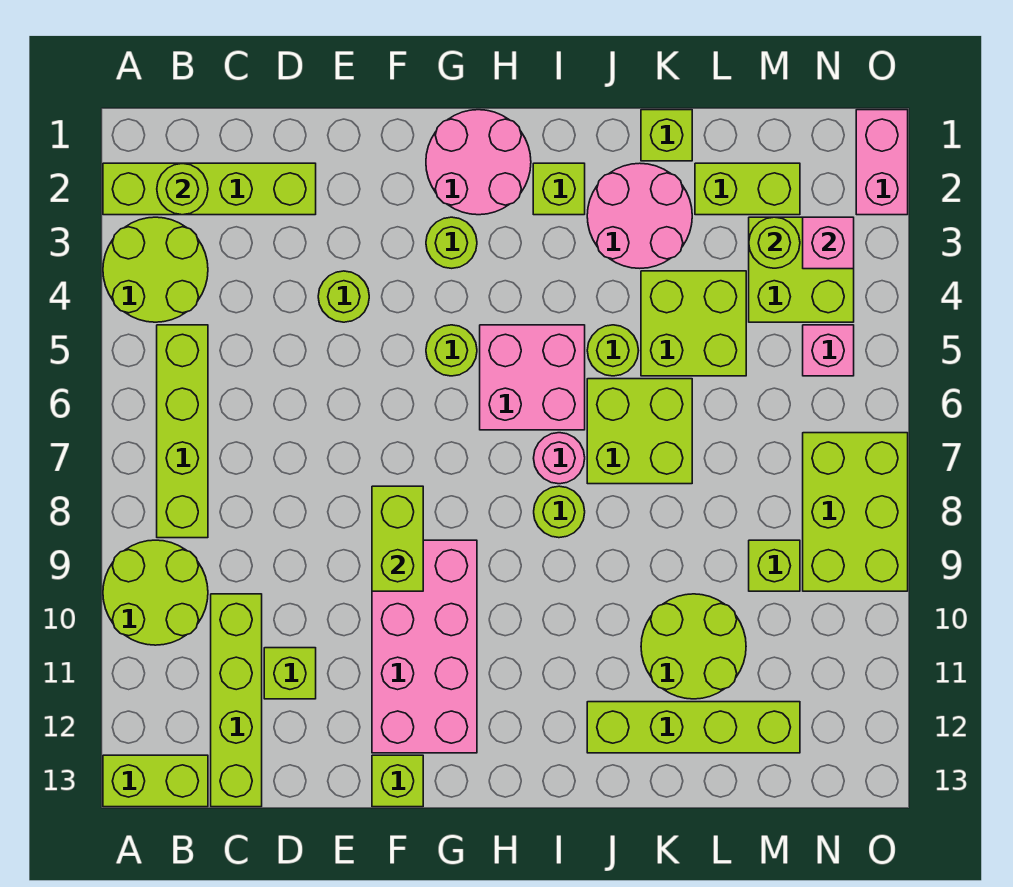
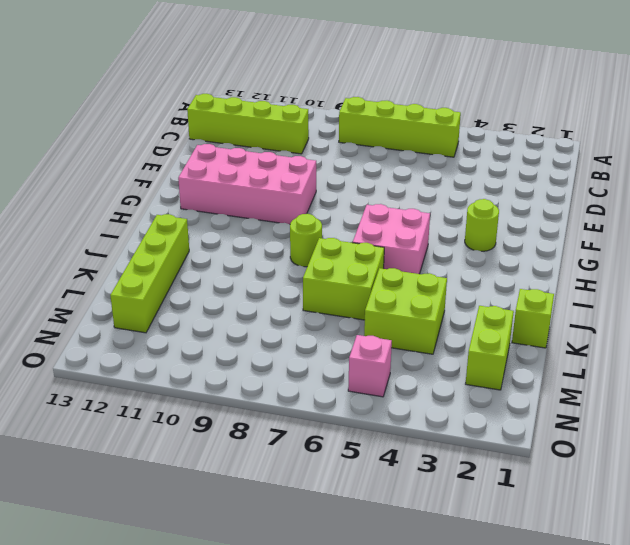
none -> lime 1x4 brick [103,163,316,215]
none -> lime 2x2 round brick [103,217,208,322]
none -> lime 2x2 round brick [103,540,208,645]
none -> lime 1x2 brick [103,755,208,807]

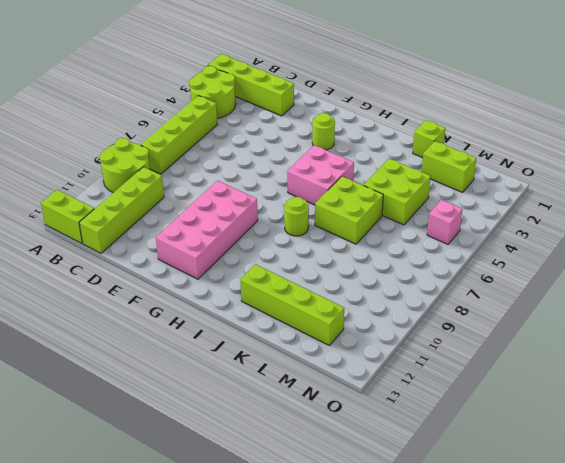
none -> lime 1x1 brick [264,648,316,699]
none -> lime 1x1 round brick [318,271,369,322]
none -> lime 1x1 brick [372,755,423,807]
none -> pink 2x2 round brick [426,110,531,215]

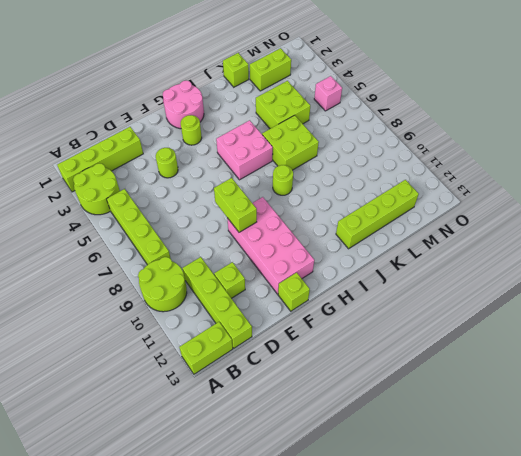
none -> lime 1x1 round brick [426,325,477,376]
none -> lime 1x1 brick [533,163,585,215]
none -> pink 1x1 round brick [534,433,585,484]
none -> pink 2x2 round brick [587,163,692,268]

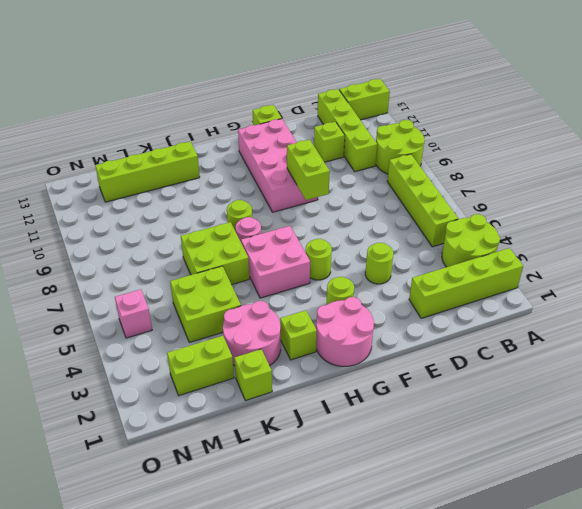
none -> lime 1x1 round brick [587,325,639,376]
none -> lime 2x2 round brick [641,594,746,699]
none -> lime 2x2 brick [749,217,854,322]
none -> lime 1x1 brick [749,540,800,591]

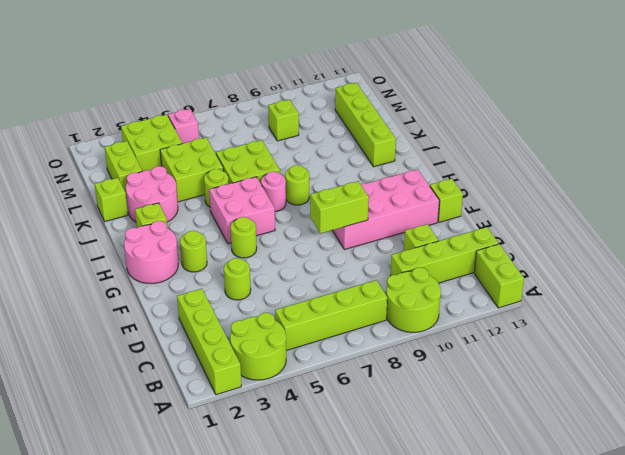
none -> lime 2x2 round brick [641,594,746,699]
none -> lime 2x3 brick [803,433,908,591]
none -> pink 1x2 brick [856,110,908,215]
none -> lime 1x1 round brick [157,163,208,215]

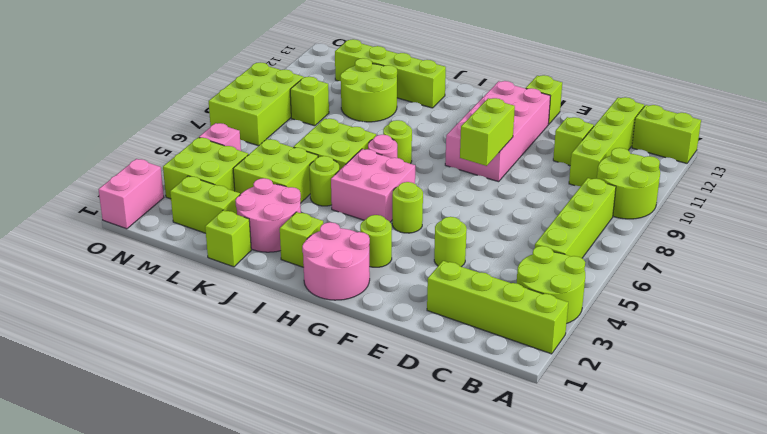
none -> lime 1x1 round brick [157,163,208,215]
none -> lime 1x1 round brick [749,217,800,268]
none -> pink 1x1 brick [803,217,854,269]

